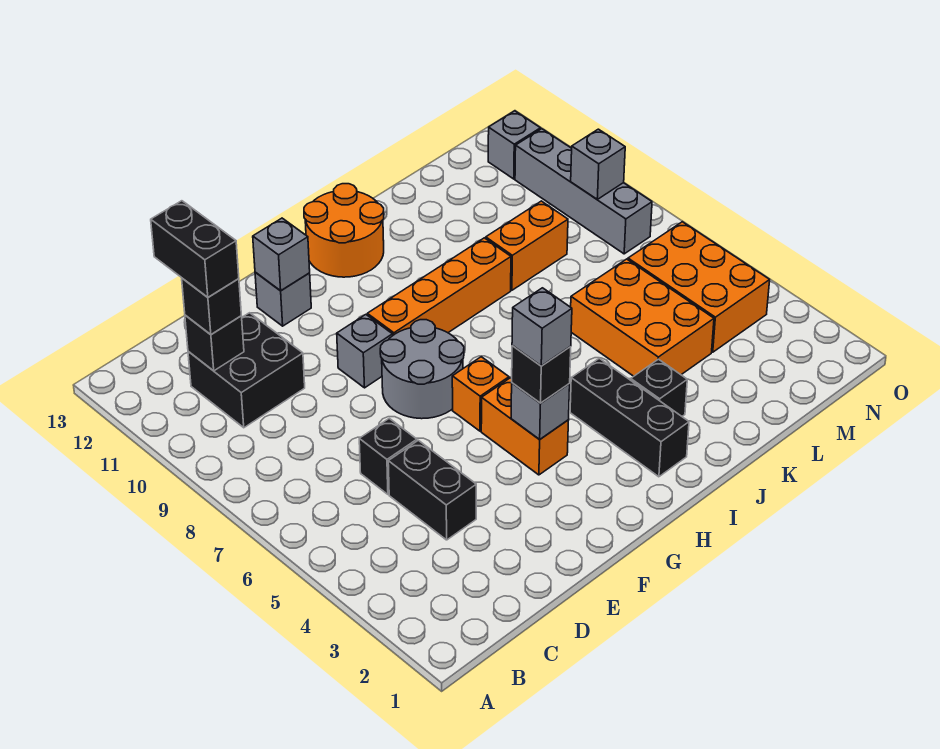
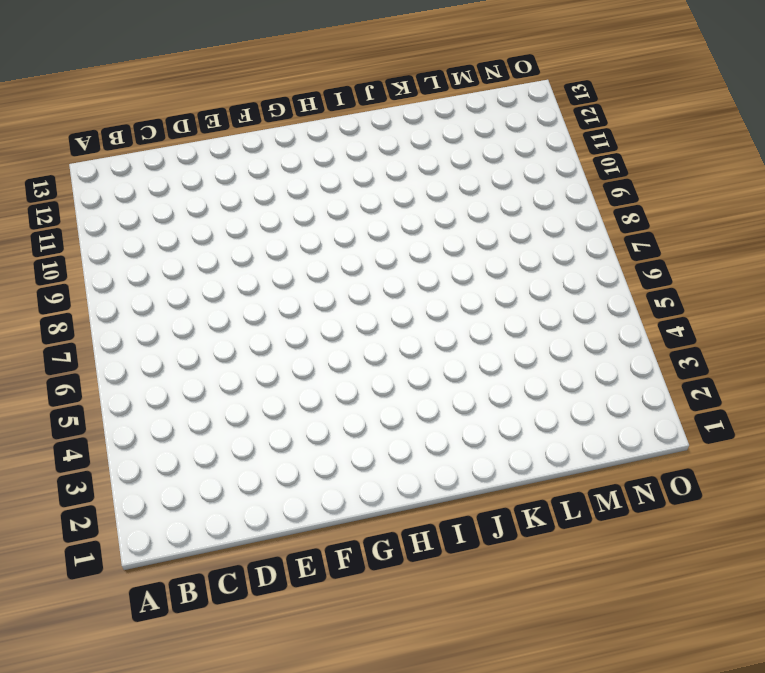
none -> black 2x2 brick [188,313,305,428]
none -> black 1x2 brick [388,440,476,540]
none -> black 1x1 brick [359,418,417,494]

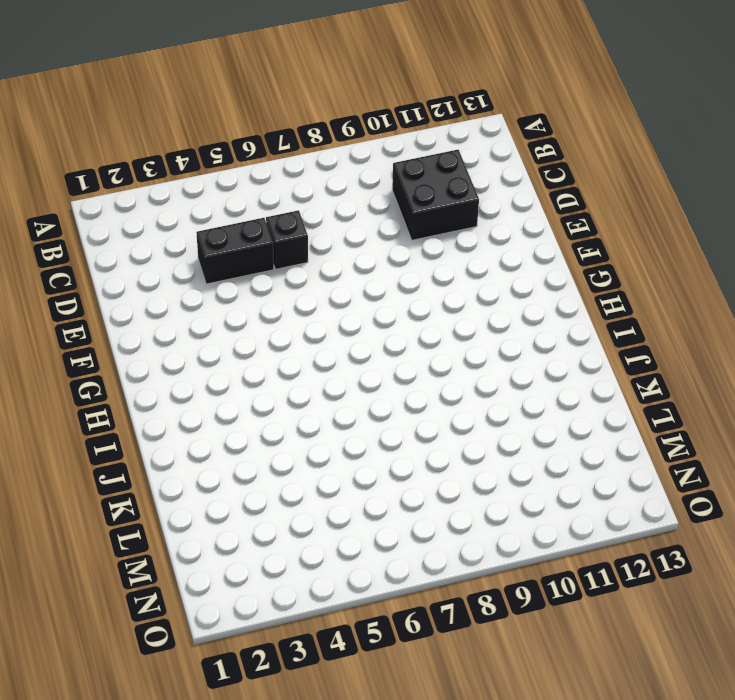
none -> grey 2x2 round brick [380,320,464,419]
none -> grey 1x1 brick [337,315,393,388]
none -> grey 1x1 brick [255,272,311,326]

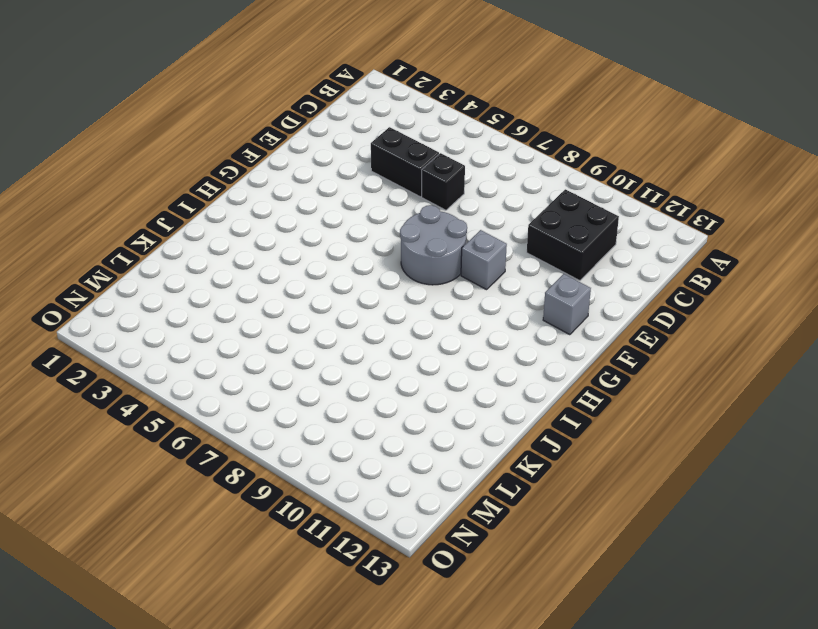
none -> orange 1x2 brick [481,378,569,475]
none -> orange 1x1 brick [452,357,509,431]
none -> orange 1x4 brick [367,238,511,335]

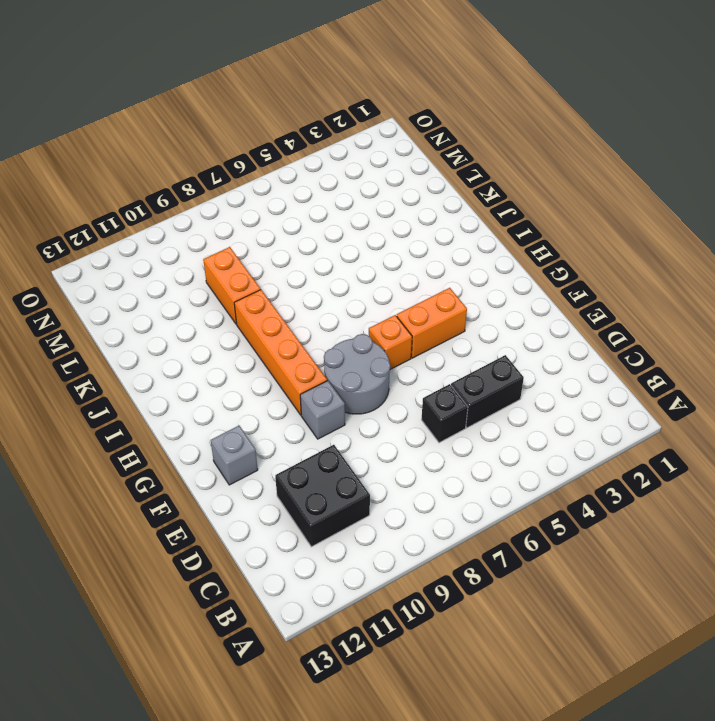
none -> orange 2x2 round brick [304,184,384,277]
none -> black 1x3 brick [570,358,689,477]
none -> black 1x1 brick [631,359,687,416]

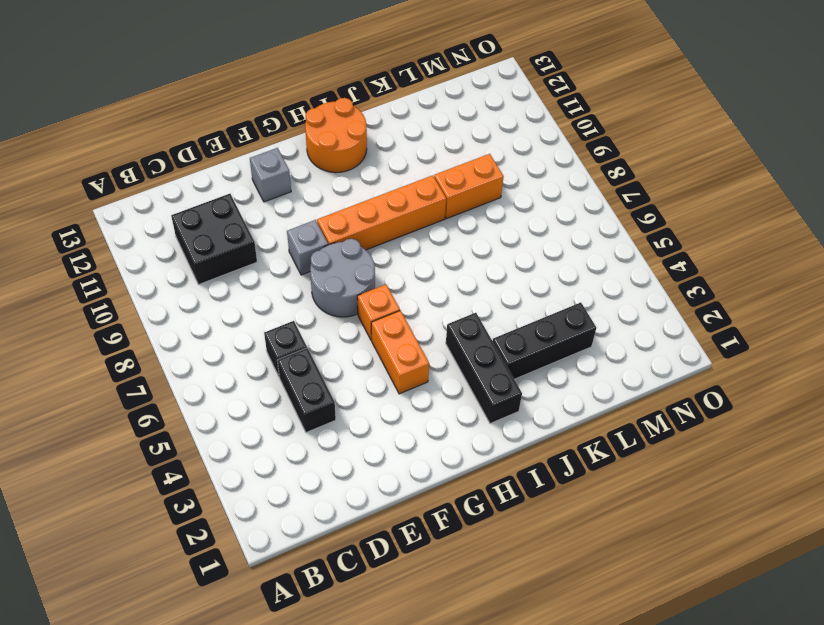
black 1x3 brick [493,302,596,379] -> black 1x1 brick [631,359,687,416]
none -> orange 2x3 brick [571,259,714,376]
none -> orange 2x3 brick [628,222,770,352]
none -> grey 1x4 brick [515,129,652,254]

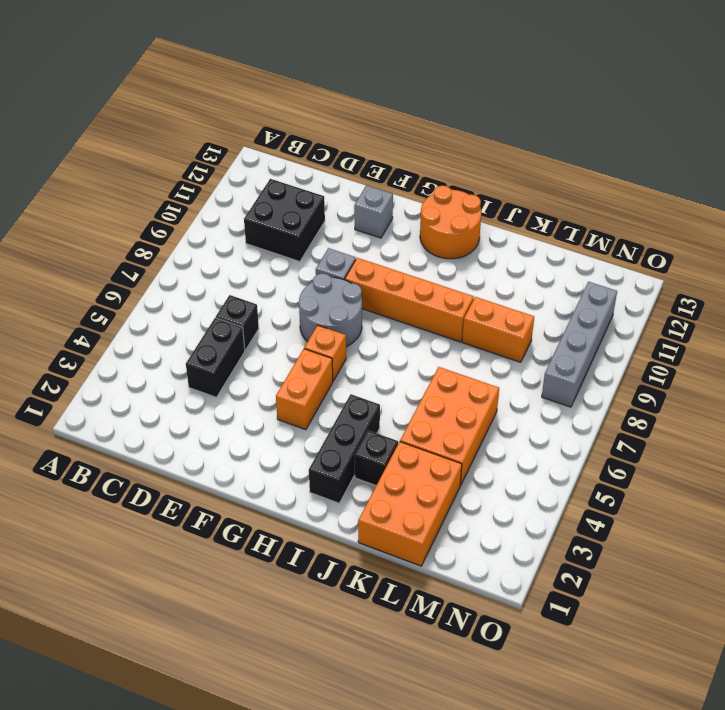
orange 2x3 brick [358,442,462,566] -> orange 2x3 brick moved to [628,222,770,352]
none -> grey 1x1 brick [488,111,541,179]
none -> black 1x1 brick [185,315,244,371]
none -> grey 1x1 brick [253,218,310,291]

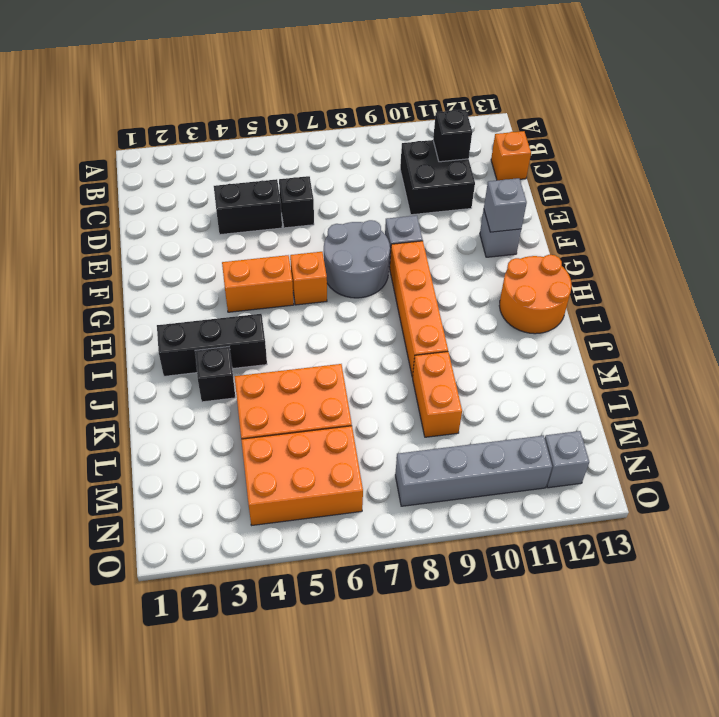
orange 1x1 brick [491,131,531,180] -> none
none -> grey 1x1 brick [511,383,570,440]
none -> grey 1x1 brick [571,129,625,199]
none -> black 1x1 brick [182,278,241,334]

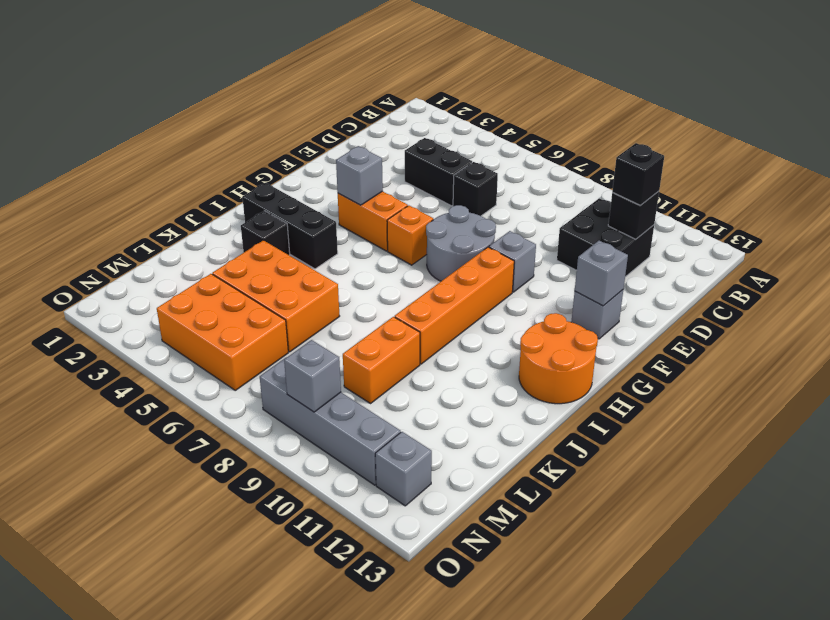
none -> black 1x1 brick [512,346,571,403]
none -> black 1x2 brick [151,201,239,297]
none -> grey 1x1 brick [512,288,572,366]

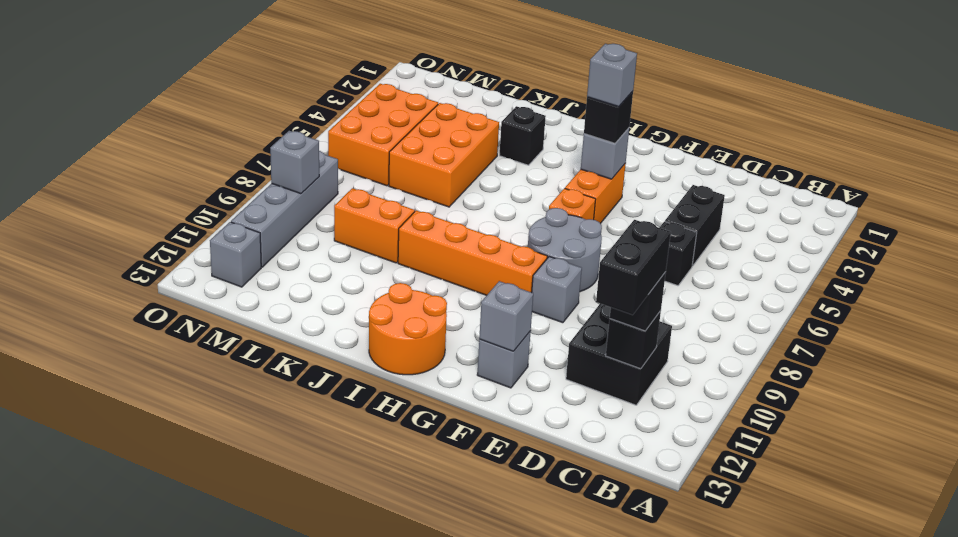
none -> black 1x3 brick [570,358,689,477]

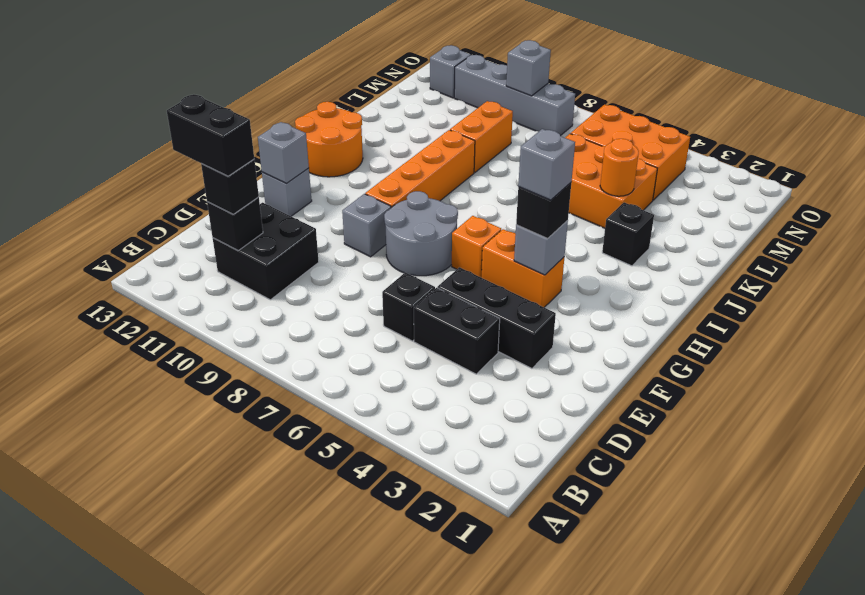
black 1x3 brick [437,267,556,368] -> black 1x3 brick moved to [570,358,689,477]
orange 1x1 round brick [600,139,639,196] -> none

